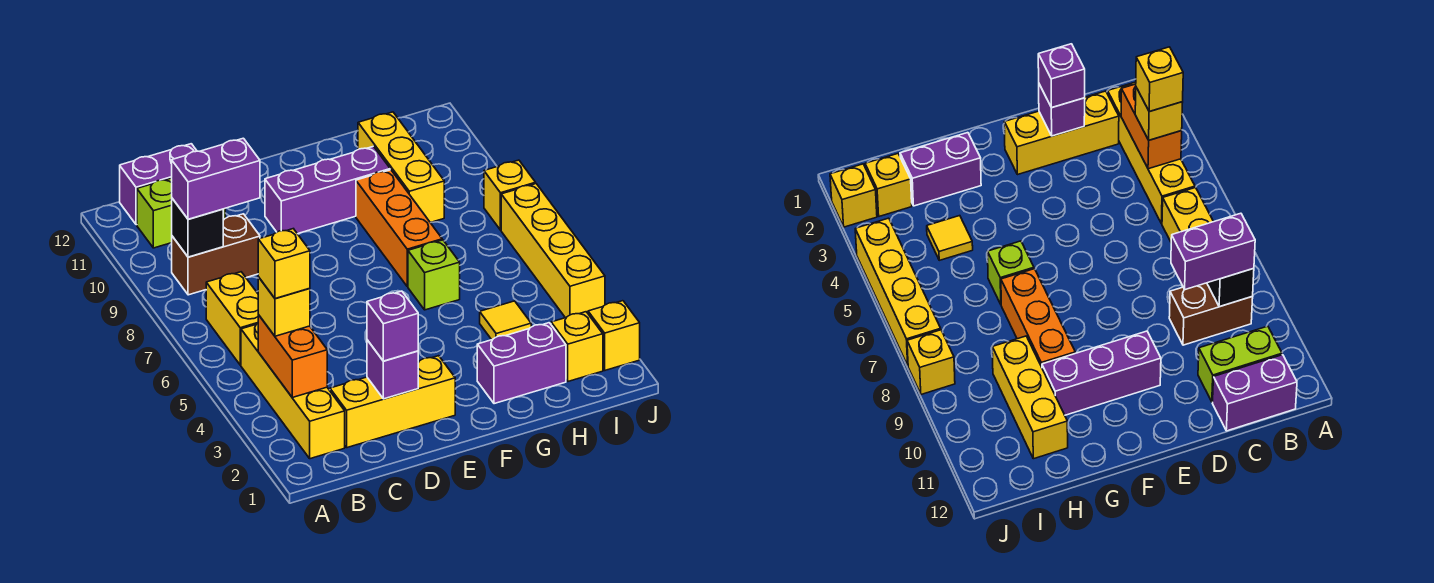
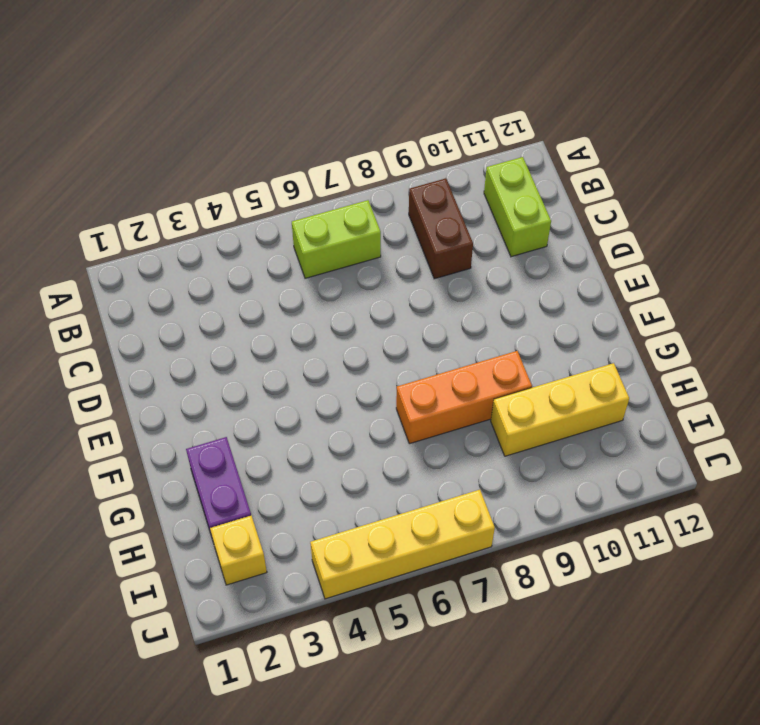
lime 1x2 brick [292,200,381,278] -> yellow 1x2 brick [206,272,259,365]
none -> yellow 1x4 brick [241,323,345,459]
none -> purple 1x2 brick [120,144,197,225]
none -> yellow 1x3 brick [330,356,455,448]

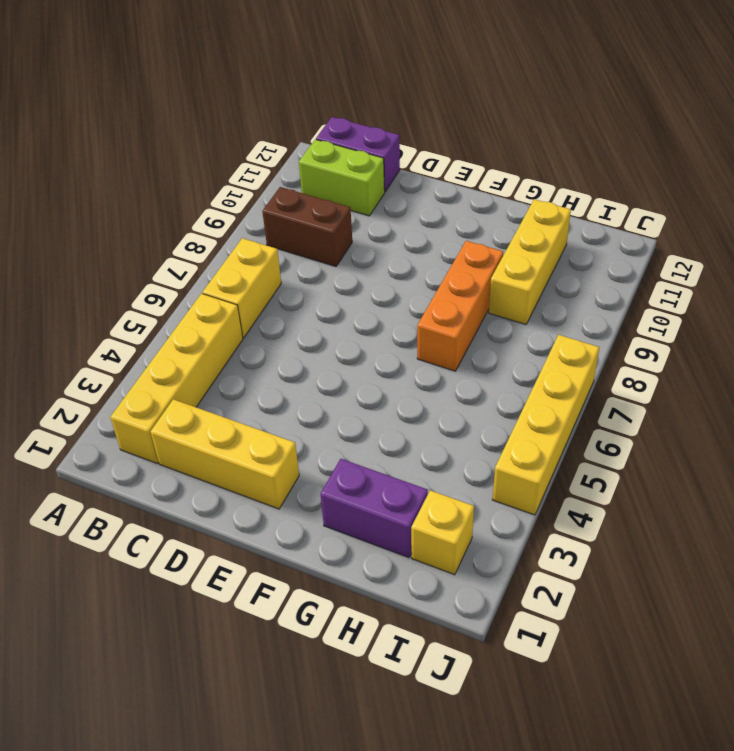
none -> purple 1x3 brick [265,146,390,234]
none -> lime 1x1 brick [408,240,460,310]
none -> yellow 1x1 tile [480,301,531,340]

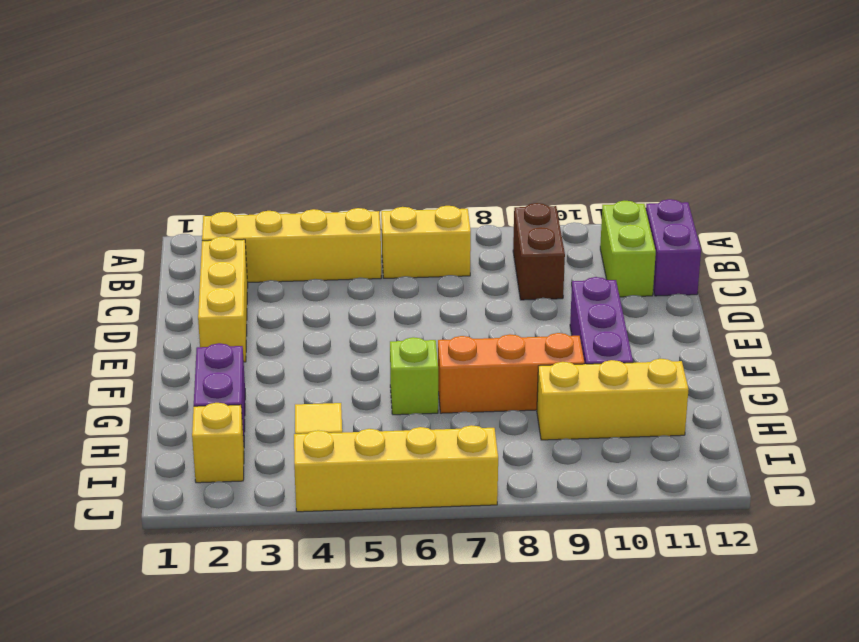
none -> yellow 1x1 brick [588,301,640,370]
none -> yellow 1x1 brick [484,160,536,230]
none -> orange 1x2 brick [258,315,327,397]

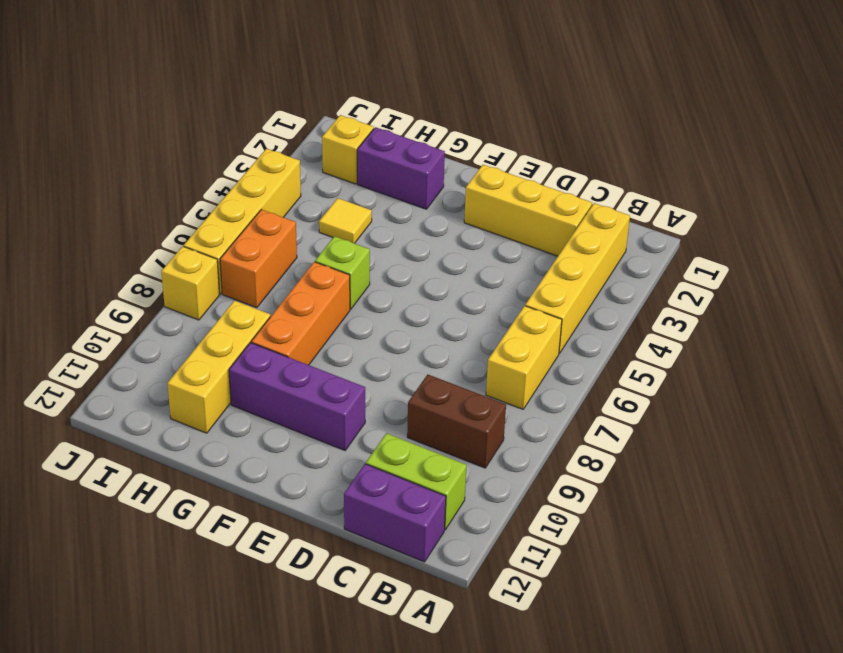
orange 1x2 brick [220,210,297,308] -> orange 1x2 brick moved to [258,315,327,397]
none -> yellow 1x1 brick [588,301,640,370]
none -> black 1x1 brick [172,198,223,257]
none -> purple 1x1 brick [367,340,418,399]

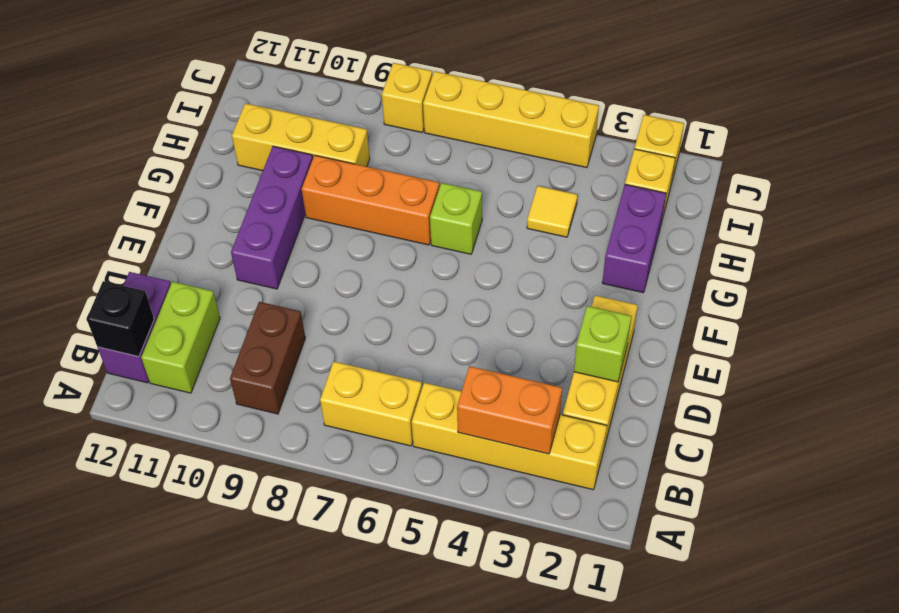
black 1x1 brick [87,281,154,357] -> black 1x1 brick moved to [172,198,223,257]
lime 1x1 brick [574,306,632,382] -> purple 1x1 brick [367,340,418,399]
none -> yellow 1x1 brick [258,277,310,336]
none -> purple 1x2 brick [172,138,260,219]
none -> purple 1x1 brick [367,291,418,361]

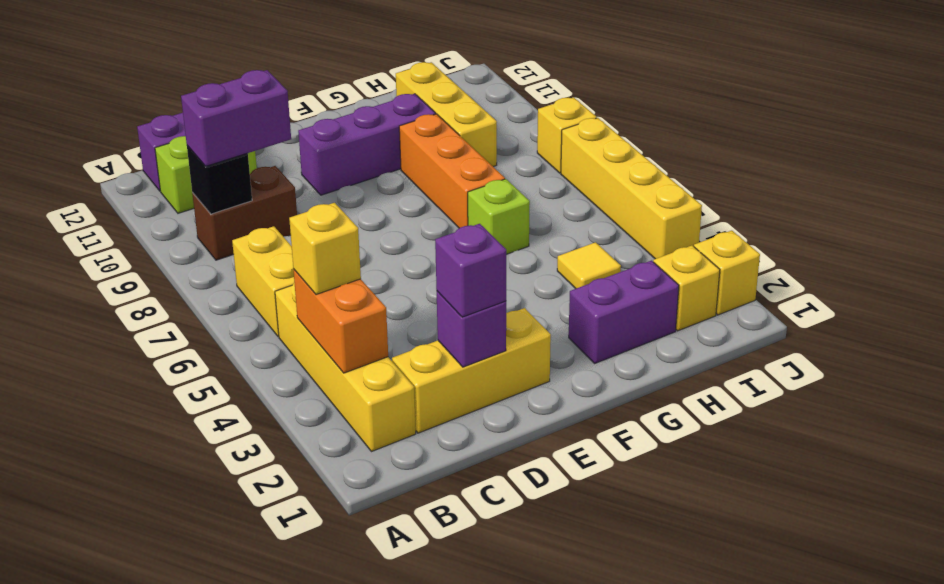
none -> yellow 1x1 brick [258,229,310,298]

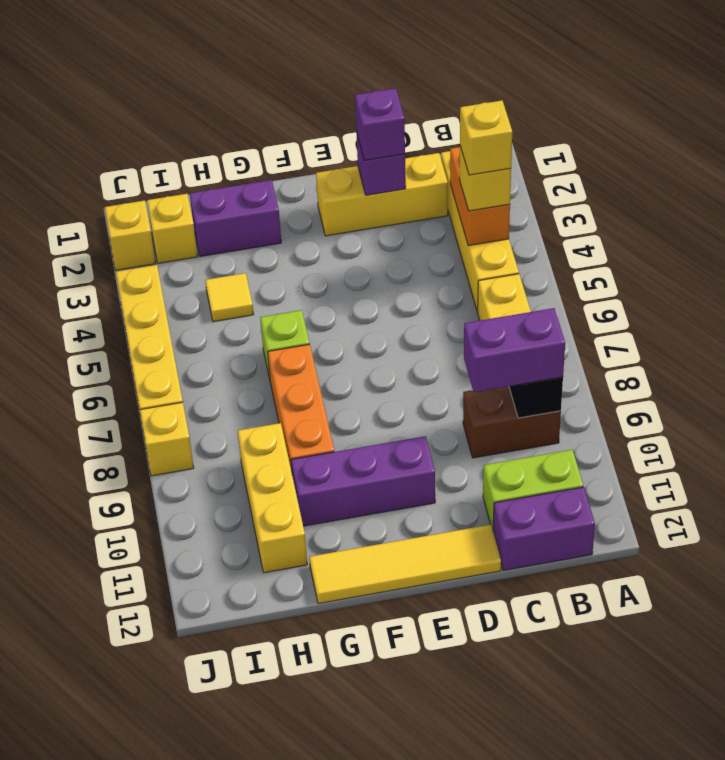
yellow 1x4 tile [309,524,501,604] -> none

